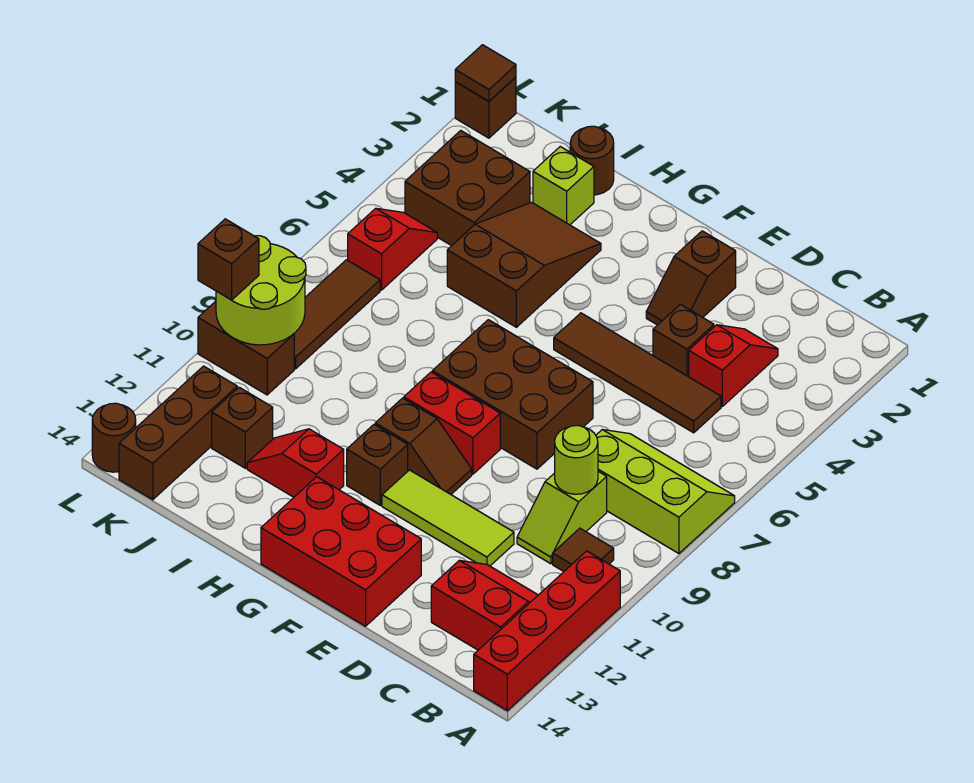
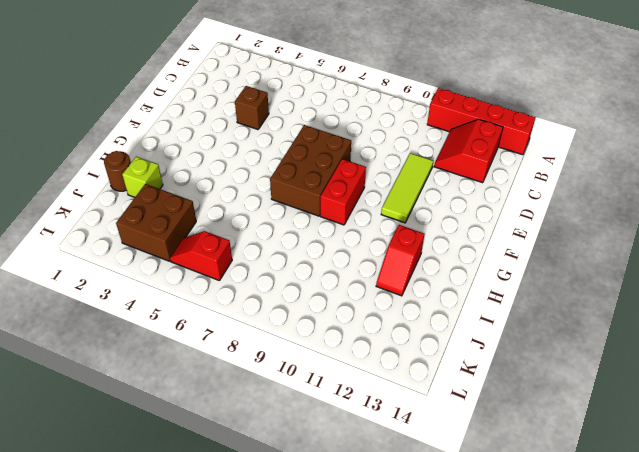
none -> lime 2x3 slope [596,430,735,554]
none -> brown 1x1 tile [553,528,614,571]
none -> red 1x2 slope [689,325,778,406]
none -> brown 1x4 tile [554,313,721,433]

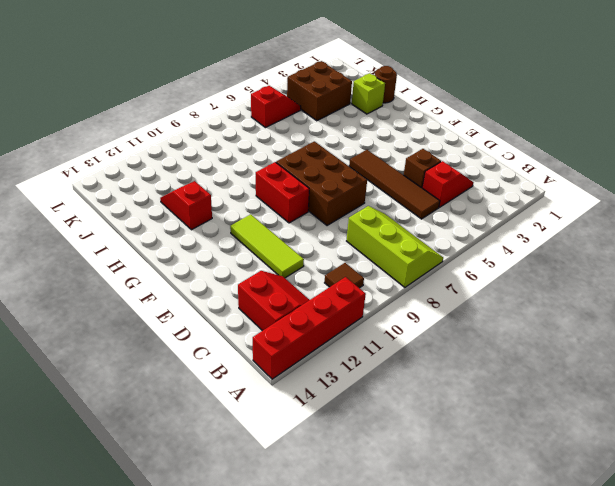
none -> lime 1x2 slope [517,471,607,564]
none -> brown 1x2 slope [646,231,736,325]
none -> red 2x3 brick [261,477,421,626]
none -> brown 1x2 slope [375,398,472,494]

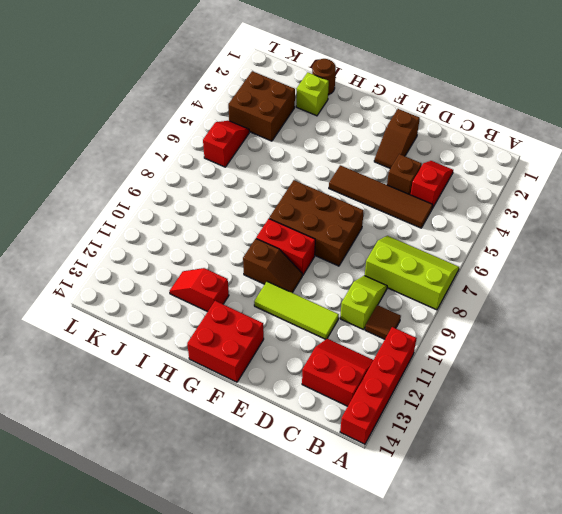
lime 1x2 slope [340,275,387,330] -> lime 1x2 slope turned to [517,471,607,564]
red 2x2 brick [187,301,264,382] -> red 2x3 brick [261,477,421,626]
none -> brown 1x1 brick [347,425,408,505]
none -> brown 2x3 slope [447,202,601,327]
none -> brown 1x1 brick [212,387,273,468]
none -> brown 1x3 tile [294,260,380,369]

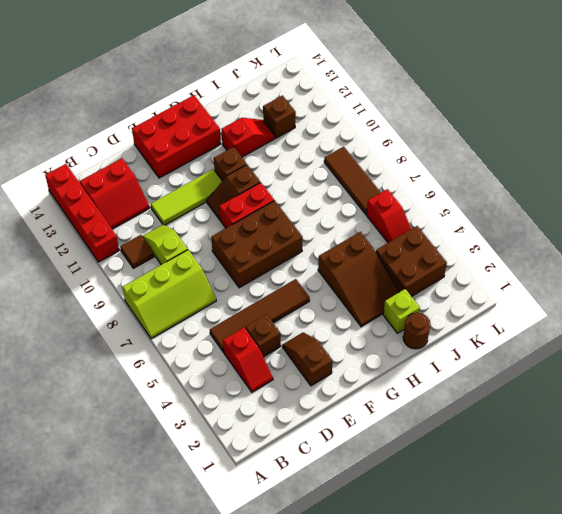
none -> brown 1x2 brick [198,301,294,395]
none -> brown 1x3 brick [119,366,237,500]
none -> brown 1x1 brick [455,77,516,138]
none -> brown 1x1 round brick [92,403,136,472]

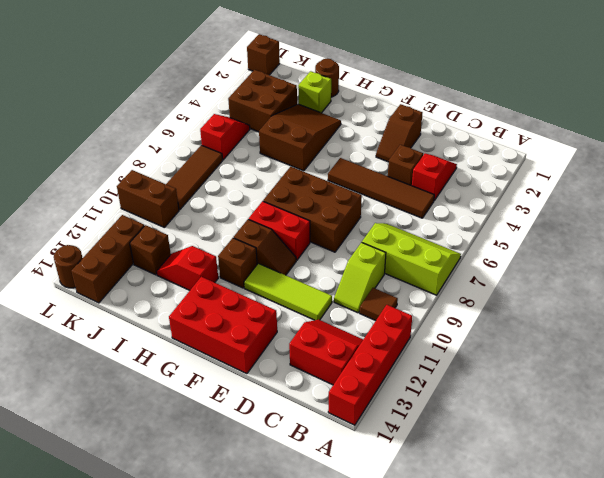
none -> lime 1x1 round brick [555,425,598,494]
none -> lime 2x2 round brick [216,236,306,345]
none -> brown 1x1 tile [455,45,516,101]
none -> brown 1x1 brick [198,219,259,300]

